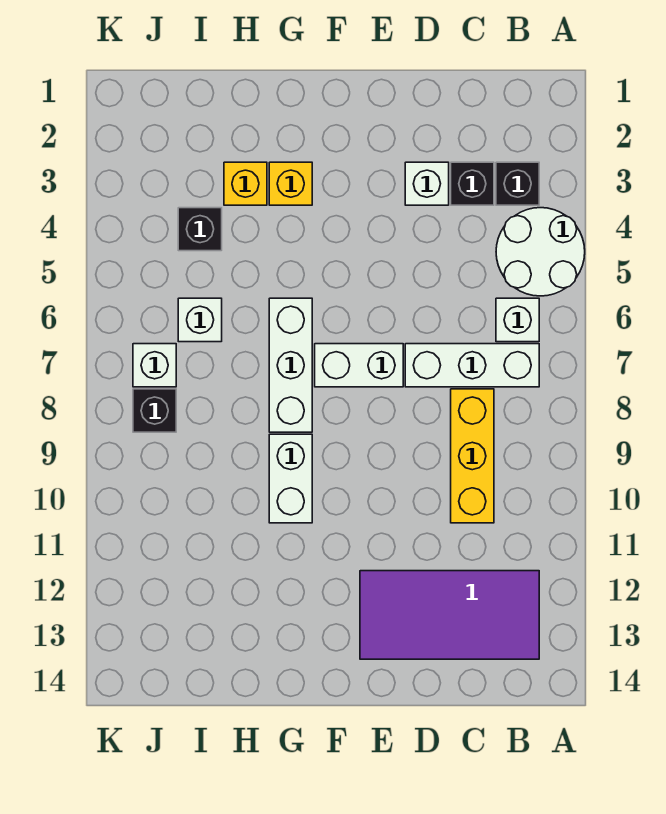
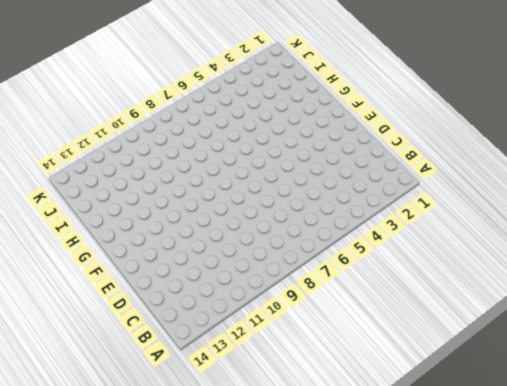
none -> white 2x2 round brick [496,208,585,296]
none -> black 1x1 brick [496,162,539,205]
none -> white 1x1 brick [496,298,539,342]

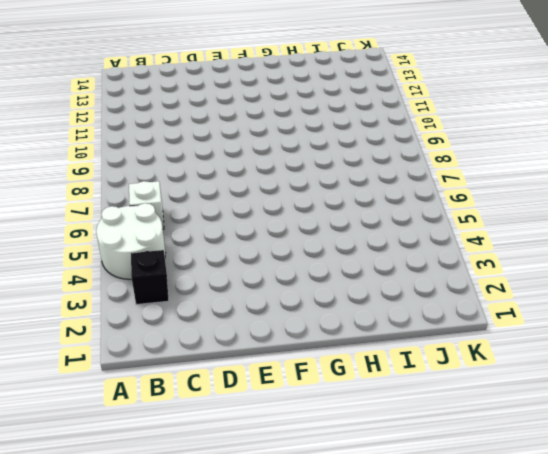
none -> white 1x3 brick [405,344,539,387]
none -> purple 2x4 tile [360,571,539,659]
none -> black 1x1 brick [451,162,494,205]

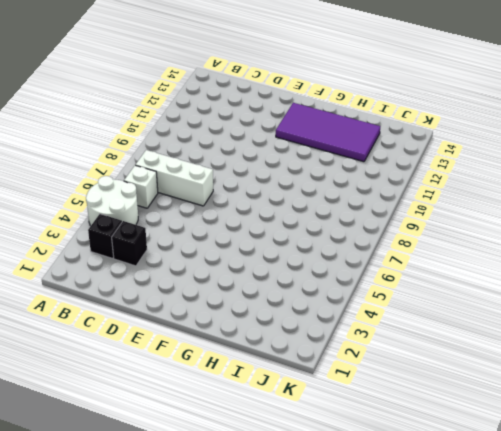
purple 2x4 tile [276,103,380,162] -> purple 2x4 tile moved to [360,571,539,659]
none -> yellow 1x3 brick [451,389,494,523]
none -> white 1x1 brick [405,162,449,205]
none -> white 1x2 brick [315,344,403,387]

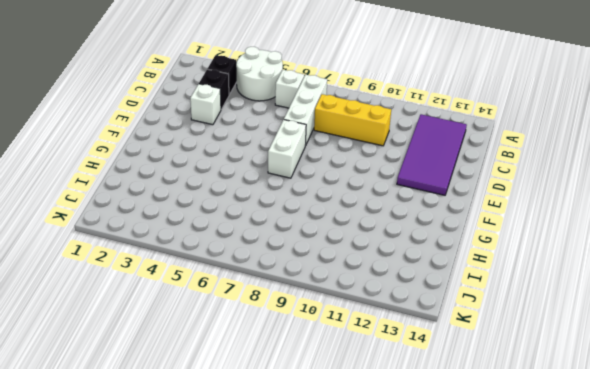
none -> yellow 1x1 brick [269,162,312,205]
none -> white 1x3 brick [269,298,312,432]
none -> white 1x2 brick [269,434,312,523]

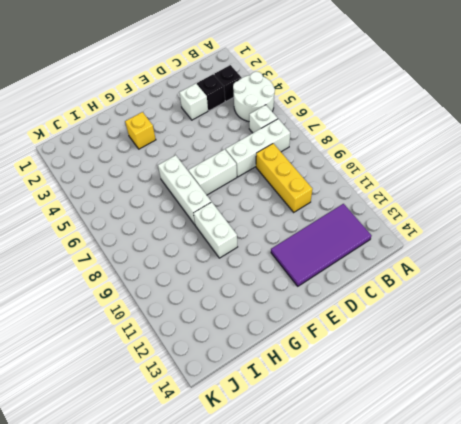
none -> yellow 1x1 brick [224,162,267,205]
none -> black 1x1 brick [178,208,222,251]
none -> white 1x1 brick [178,298,222,342]

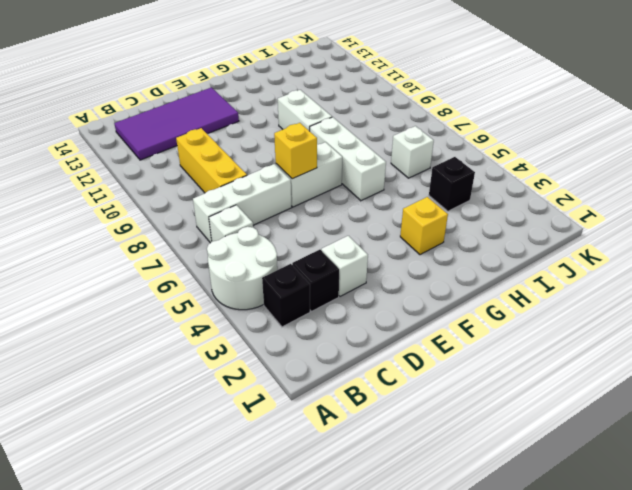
yellow 1x1 brick [274,123,317,179] -> yellow 1x1 brick moved to [224,162,267,205]
none -> white 1x1 brick [133,344,176,387]
none -> black 1x1 brick [133,389,176,432]

